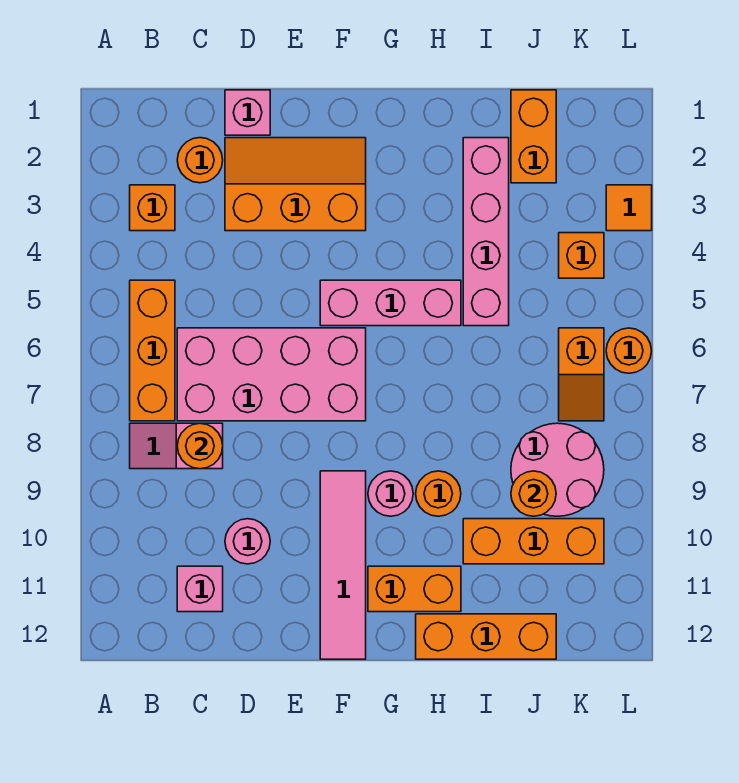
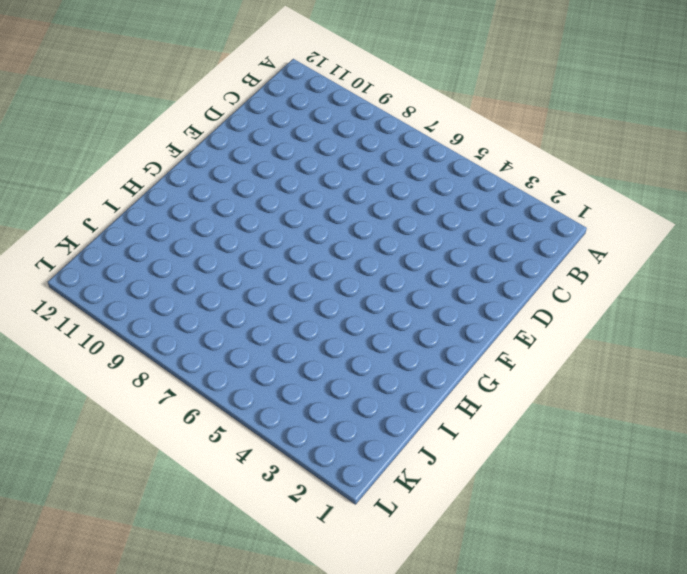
none -> orange 1x1 brick [130,185,175,231]
none -> orange 1x3 brick [130,280,175,421]
none -> pink 1x2 slope [130,423,223,469]

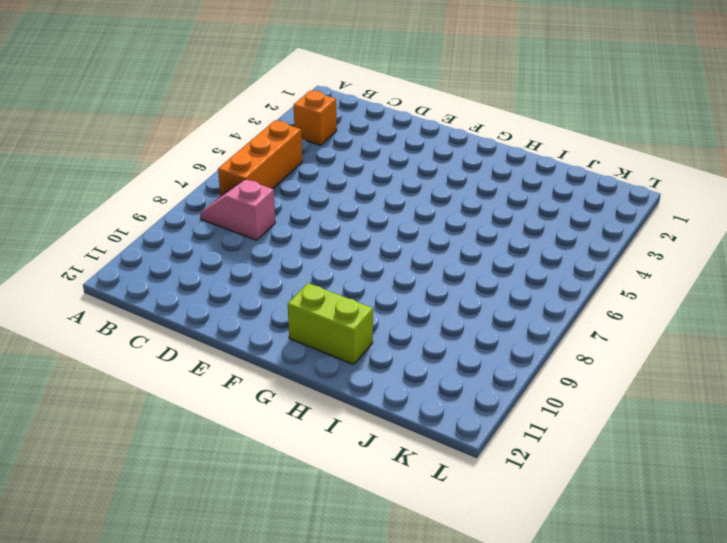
lime 1x2 brick [288,283,373,364] -> orange 1x2 brick [368,566,461,612]
none -> orange 1x1 round brick [177,138,223,183]
none -> pink 2x4 brick [177,328,366,421]
none -> pink 1x1 brick [177,566,223,612]

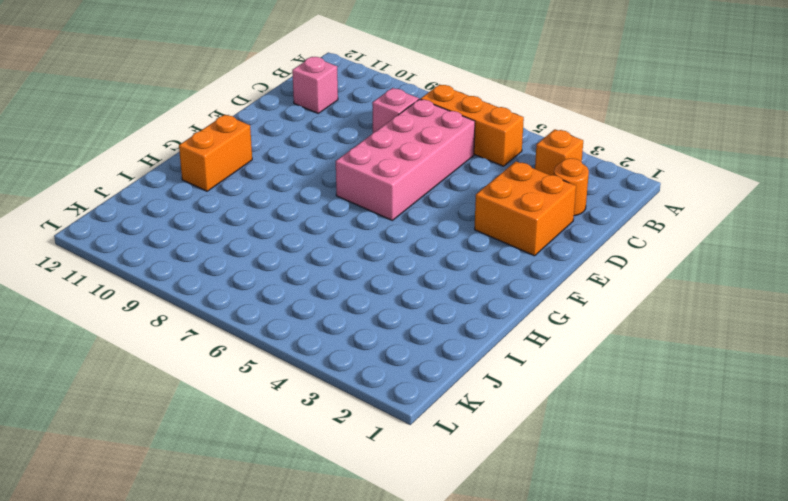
orange 2x2 brick [475,162,576,256] -> orange 2x3 slope [225,138,366,231]
none -> pink 1x1 brick [225,90,270,135]
none -> pink 1x1 round brick [225,519,270,564]
none -> pink 1x3 brick [320,280,461,326]

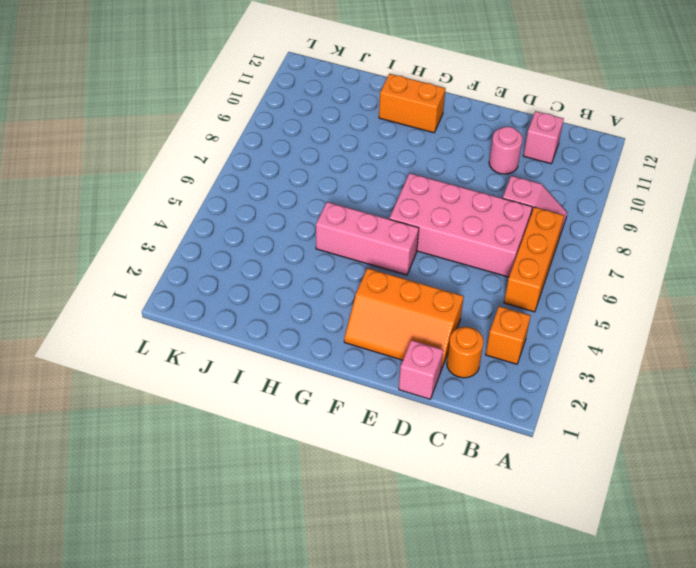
none -> pink 1x4 tile [320,471,366,659]
none -> pink 1x1 round brick [368,471,413,516]
none -> orange 1x1 round brick [416,471,461,516]

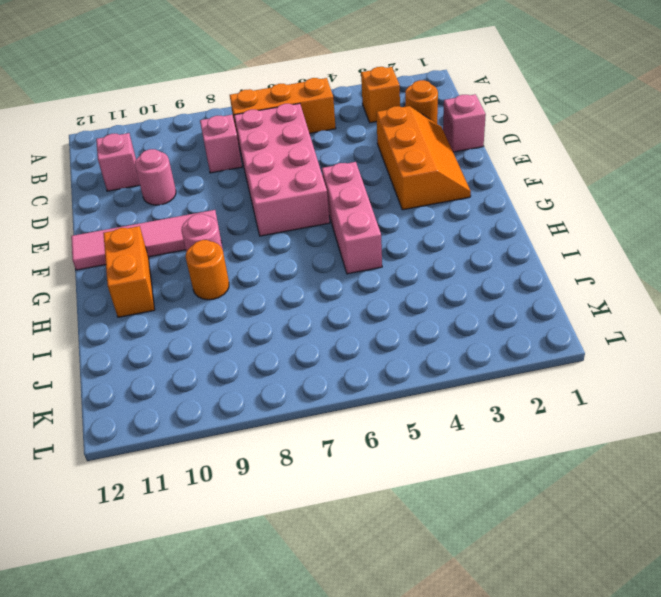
none -> orange 1x3 brick [416,614,556,659]
none -> pink 1x4 brick [463,138,509,326]
none -> orange 1x3 brick [463,519,604,564]

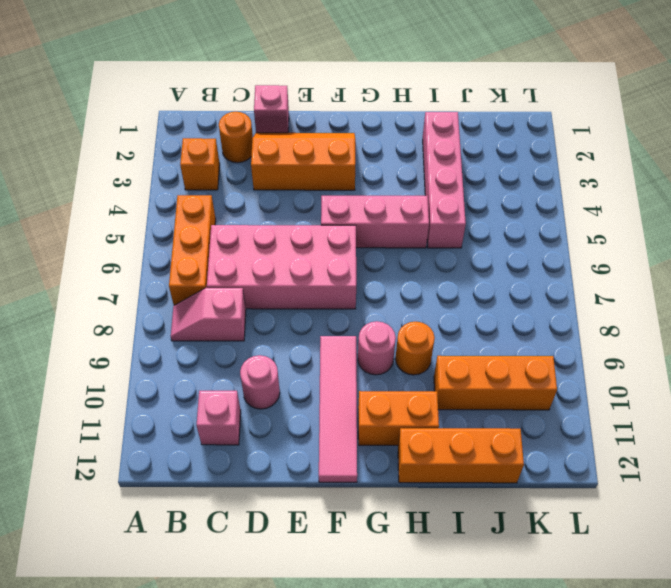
none -> orange 1x2 brick [511,90,556,183]
none -> pink 2x2 round brick [511,423,604,516]
none -> orange 1x1 brick [559,233,604,278]

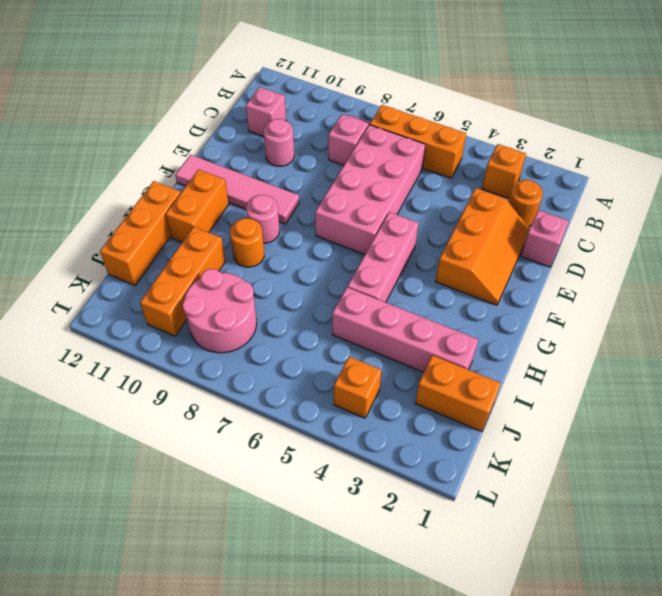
none -> orange 1x2 slope [559,328,604,421]
none -> orange 1x1 tile [606,185,652,231]
none -> orange 1x1 round brick [606,328,652,373]

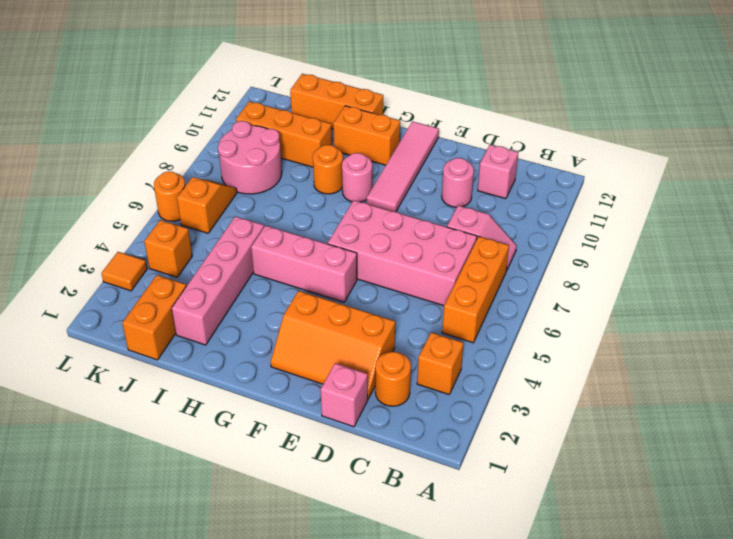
none -> orange 1x1 round brick [177,423,223,469]
none -> orange 1x1 round brick [511,471,556,516]

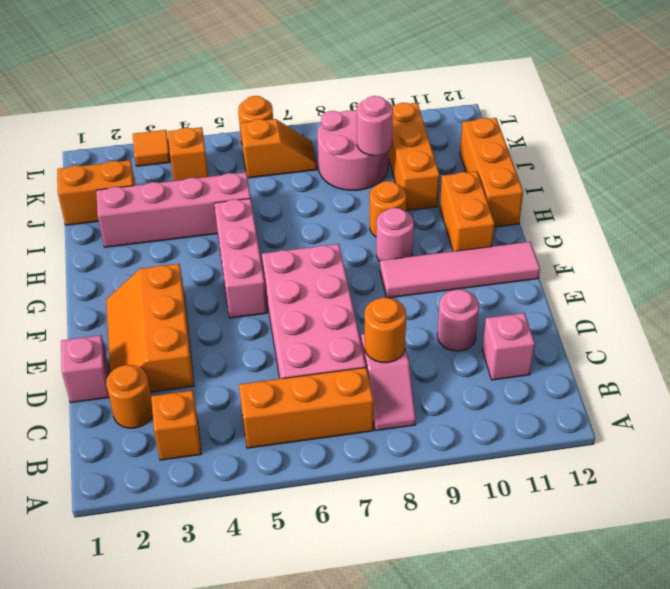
pink 1x1 round brick [357,96,393,155] -> orange 1x1 round brick [511,471,556,516]

